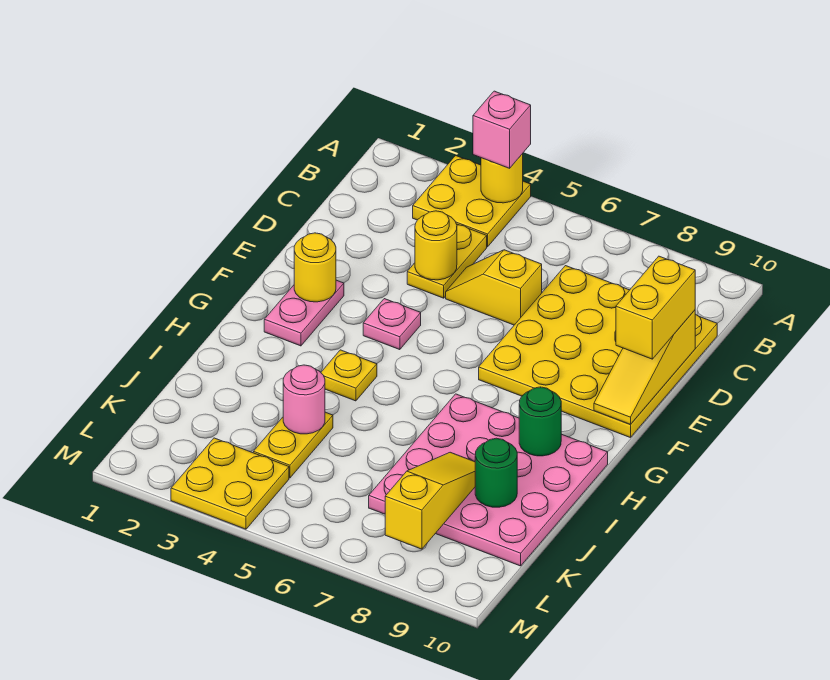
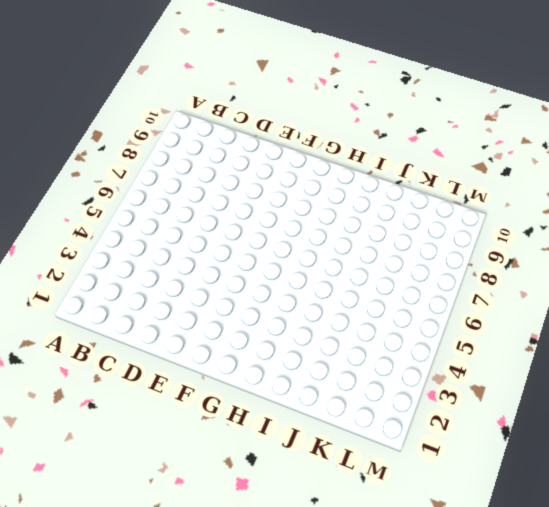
none -> yellow 2x2 plate [413,156,531,247]
none -> yellow 1x2 plate [407,224,487,298]
none -> yellow 4x4 plate [479,266,717,438]

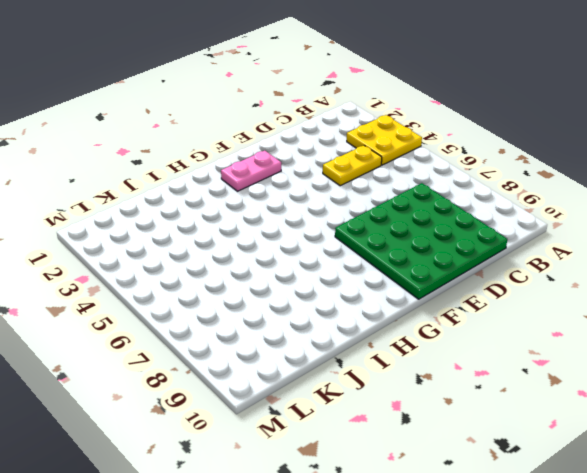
green 4x4 plate [335,183,507,299] -> yellow 4x4 plate [479,266,717,438]
none -> yellow 1x2 slope [446,250,542,325]
none -> pink 1x1 plate [363,299,421,350]
none -> yellow 1x1 plate [321,350,377,401]

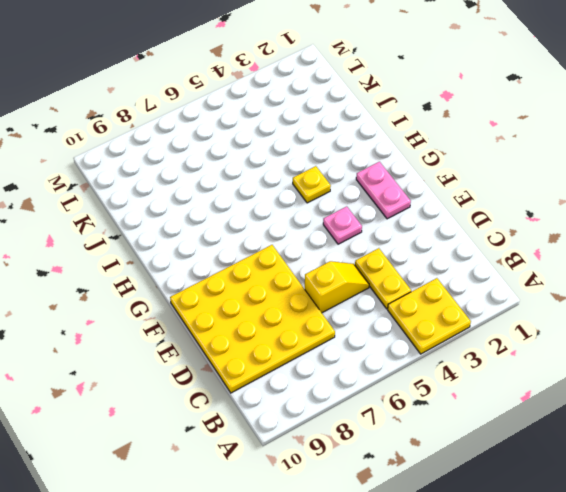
none -> pink 4x4 plate [369,394,608,566]
none -> yellow 1x2 plate [253,412,333,478]
none -> yellow 2x2 plate [171,438,289,529]

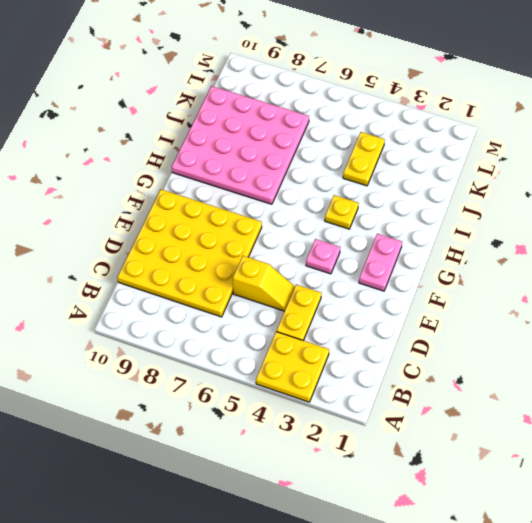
none -> yellow 2x2 plate [171,438,289,529]
none -> yellow 1x1 round brick [481,154,523,203]
none -> yellow 1x1 round brick [415,211,457,280]

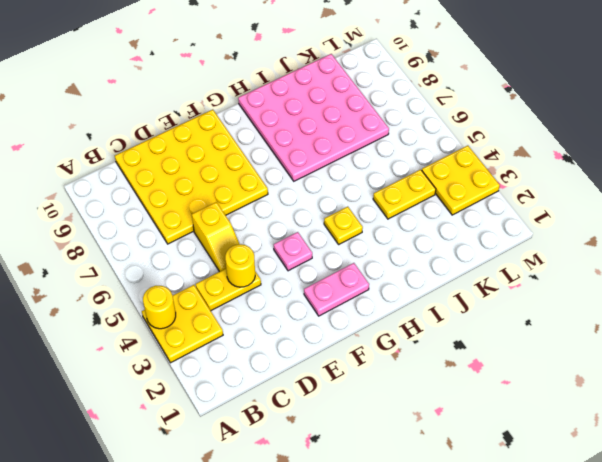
none -> yellow 1x3 slope [594,310,695,425]
none -> yellow 1x1 round brick [294,233,336,302]
none -> green 1x1 round brick [519,387,561,456]

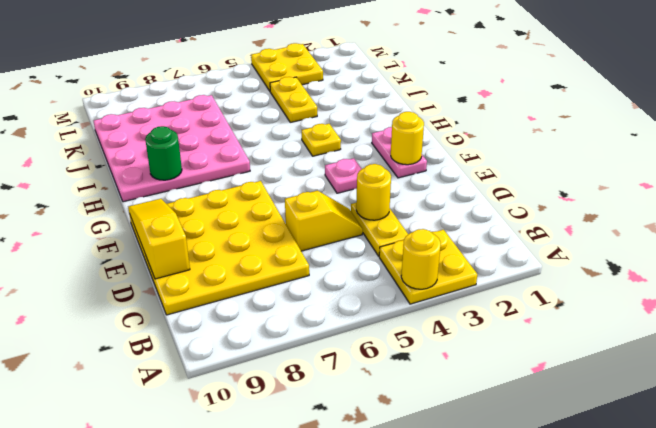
none -> pink 1x1 round brick [283,365,325,434]
none -> yellow 1x3 slope [385,452,475,549]
none -> green 1x1 round brick [475,438,517,507]

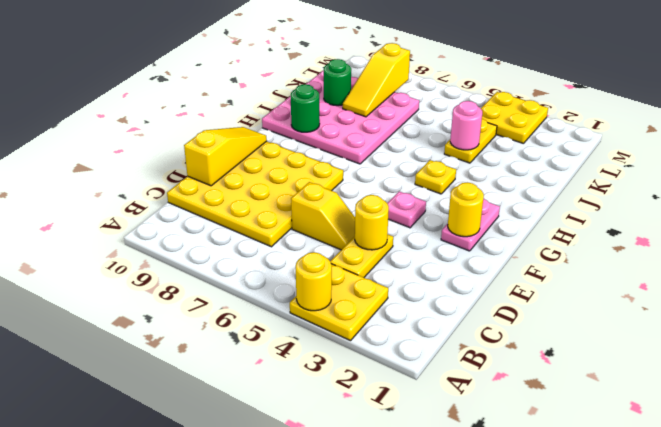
none -> pink 1x1 brick [473,91,531,168]
none -> yellow 1x2 brick [616,256,695,359]

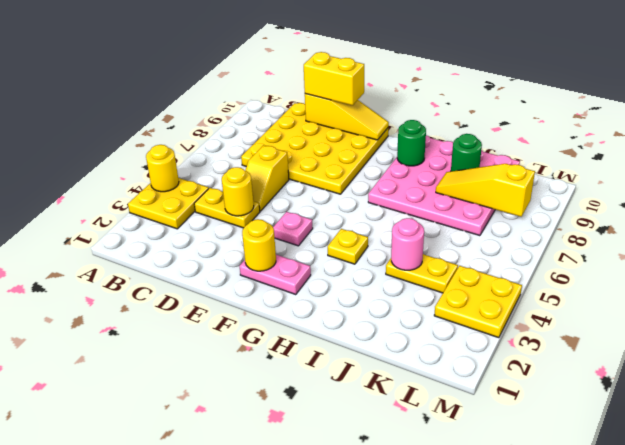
none -> pink 1x1 brick [473,91,531,168]

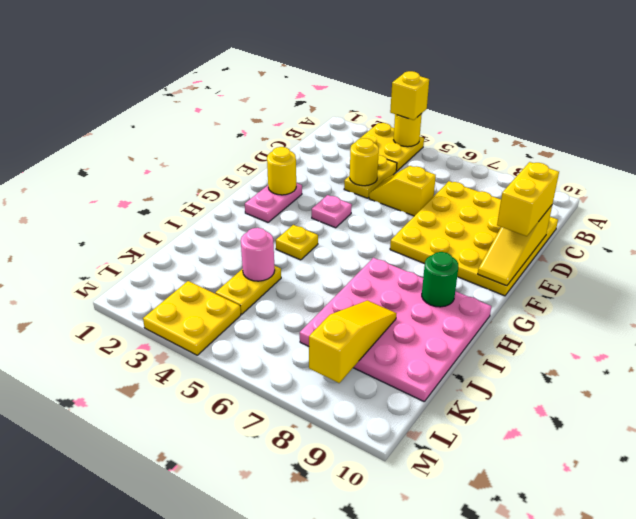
yellow 1x1 brick [390,71,429,120] -> pink 1x1 brick [473,91,531,168]
none -> green 1x1 round brick [475,438,517,507]

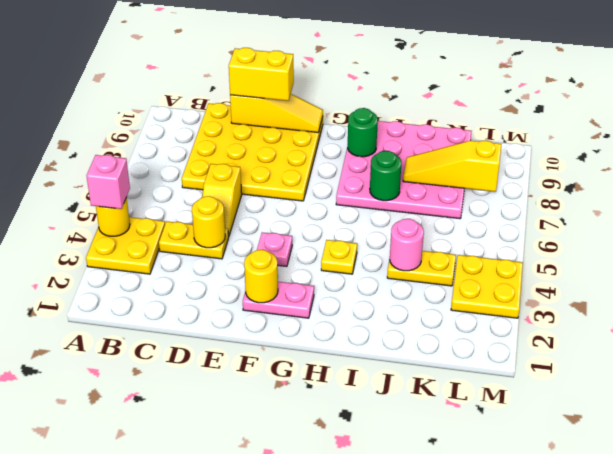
green 1x1 round brick [370,151,401,201] -> green 1x1 round brick moved to [475,438,517,507]

